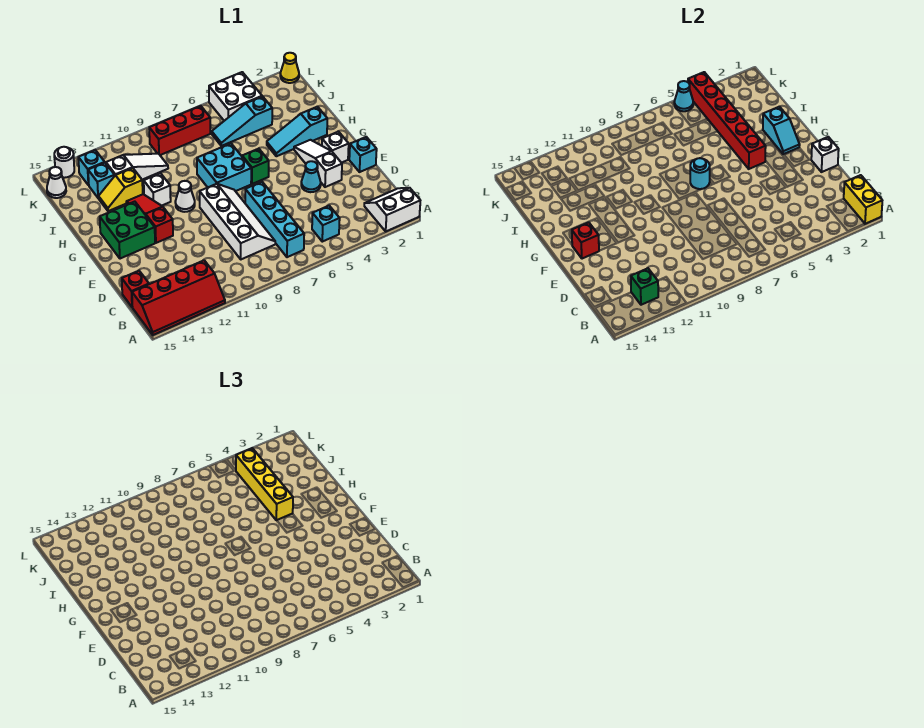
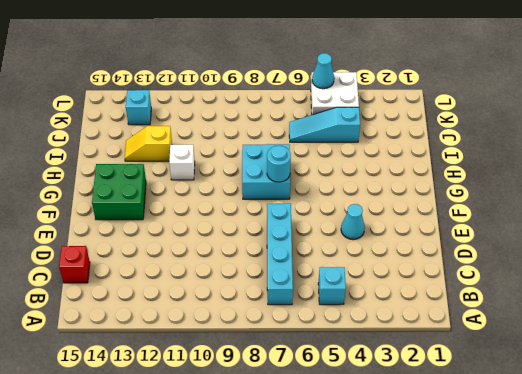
none -> white 2x2 slope [364,188,420,232]
none -> red 2x4 slope [132,260,225,335]
none -> white 2x4 slope [200,184,275,259]
none -> cyan 1x1 brick [349,137,377,172]

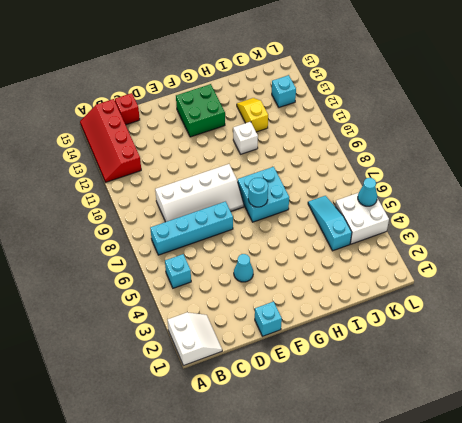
none -> white 1x3 slope [294,140,342,187]
none -> white 1x1 brick [322,131,349,163]
none -> red 1x3 slope [126,194,173,243]
none -> green 1x1 brick [242,149,269,184]

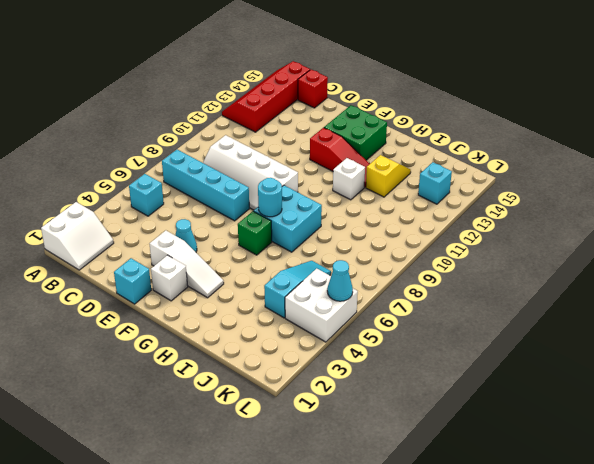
none -> white 1x1 cone [175,181,195,212]
none -> cyan 1x3 slope [267,107,327,156]
none -> white 1x3 slope [106,154,168,180]
none -> cyan 1x1 brick [88,163,115,198]

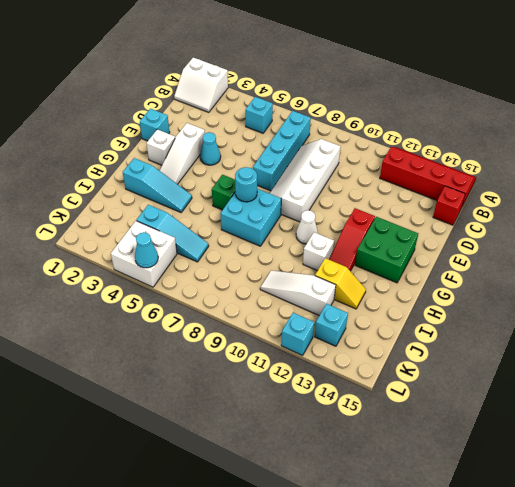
cyan 1x1 brick [281,313,314,355] -> cyan 1x1 brick moved to [88,163,115,198]
none -> red 1x3 brick [149,106,210,155]
none -> white 1x1 cone [47,167,66,198]
none -> yellow 1x1 cone [280,53,299,83]
none -> white 1x1 round brick [54,147,74,178]

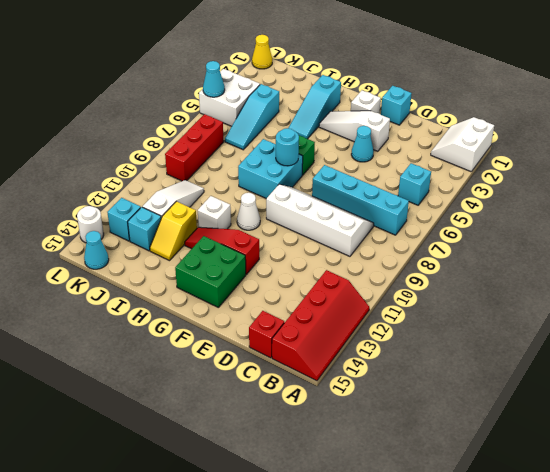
cyan 1x1 cone [84,231,109,269] -> white 1x1 cone [47,167,66,198]
none -> yellow 1x2 brick [844,175,882,224]
none -> green 1x1 brick [631,268,658,305]
none -> white 1x1 brick [811,137,839,172]
none -> red 1x1 brick [572,222,599,259]

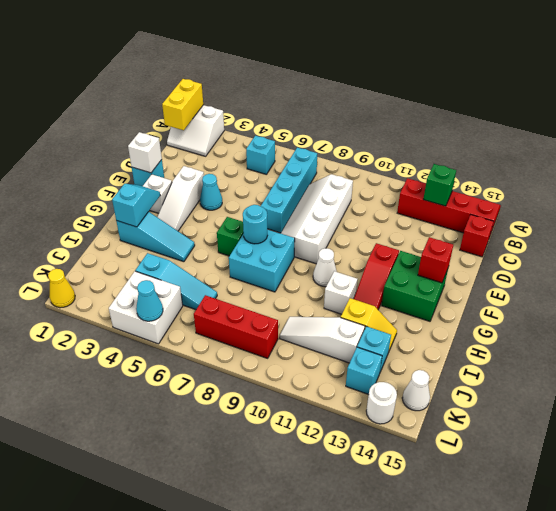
none -> red 1x6 brick [688,72,766,169]
none -> yellow 1x4 brick [236,448,293,520]

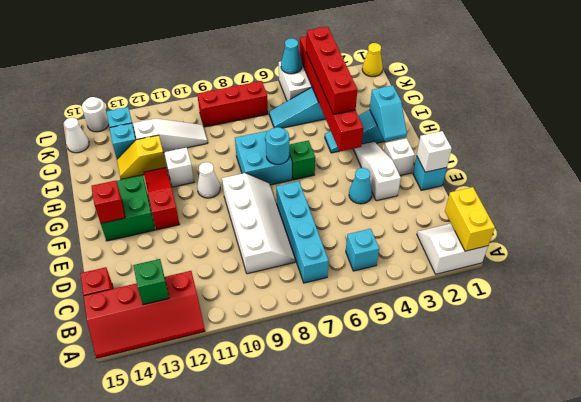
red 1x4 brick [306,27,358,114] -> yellow 1x4 brick [236,448,293,520]

